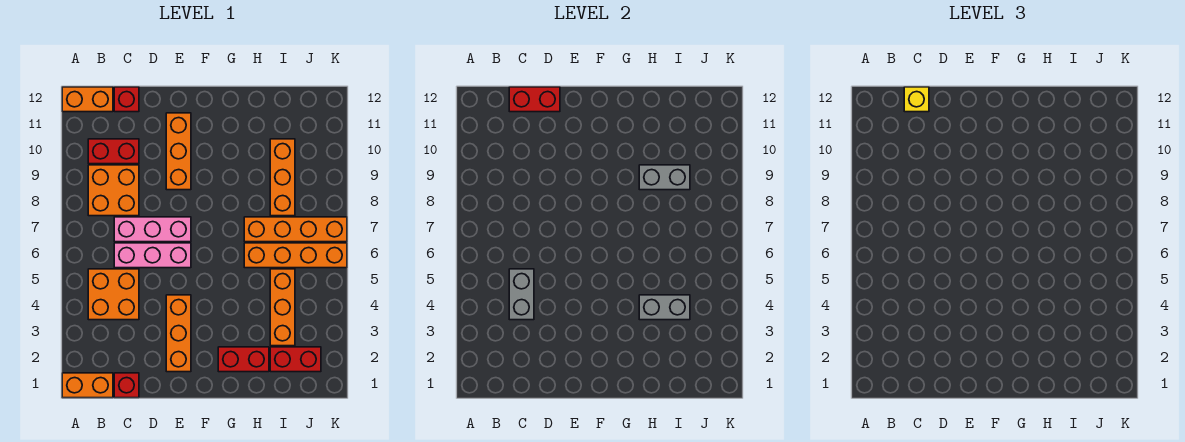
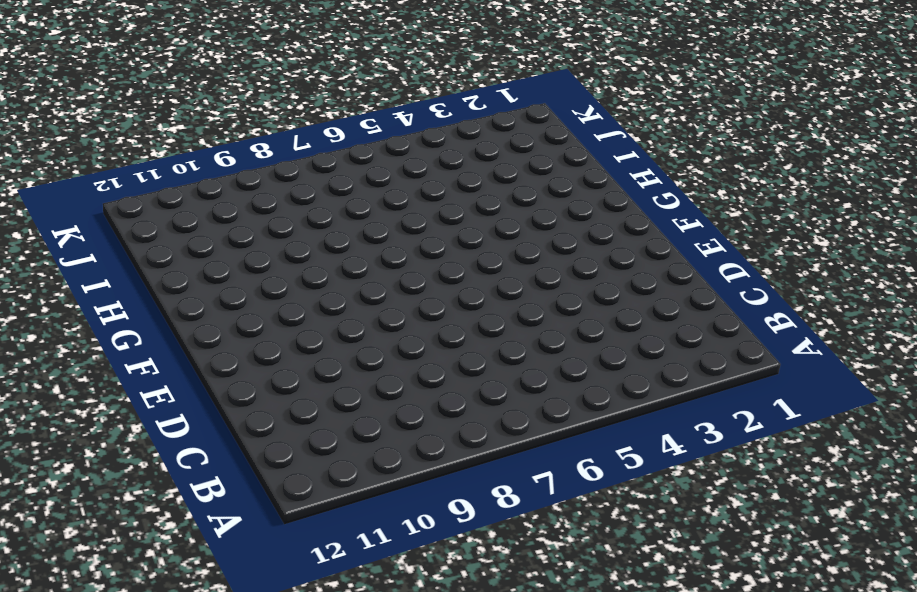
none -> orange 1x2 brick [62,373,113,398]
none -> orange 1x2 brick [62,87,113,112]
none -> orange 2x2 brick [88,269,139,320]

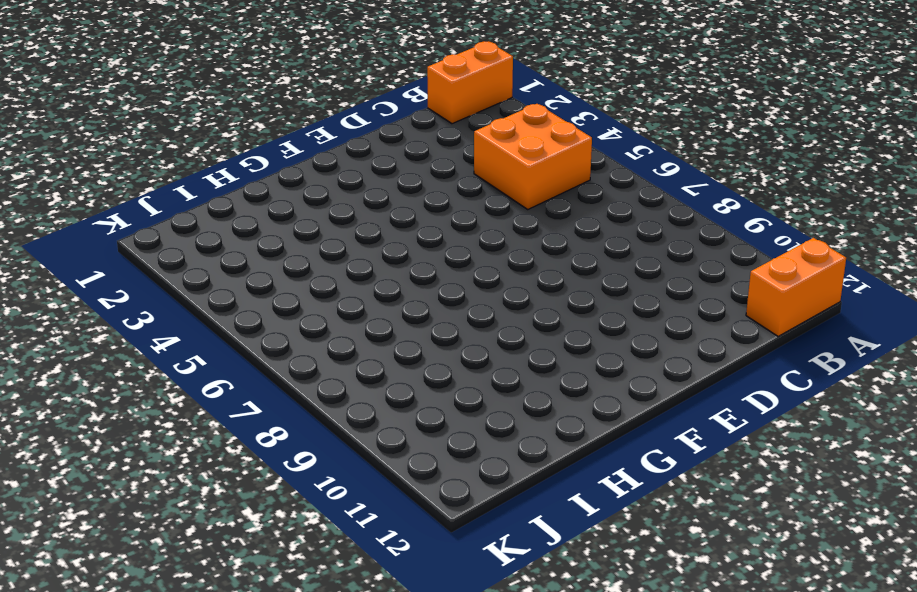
none -> orange 2x2 brick [88,165,139,216]
none -> red 1x2 brick [88,139,139,164]
none -> red 1x1 brick [114,373,139,398]

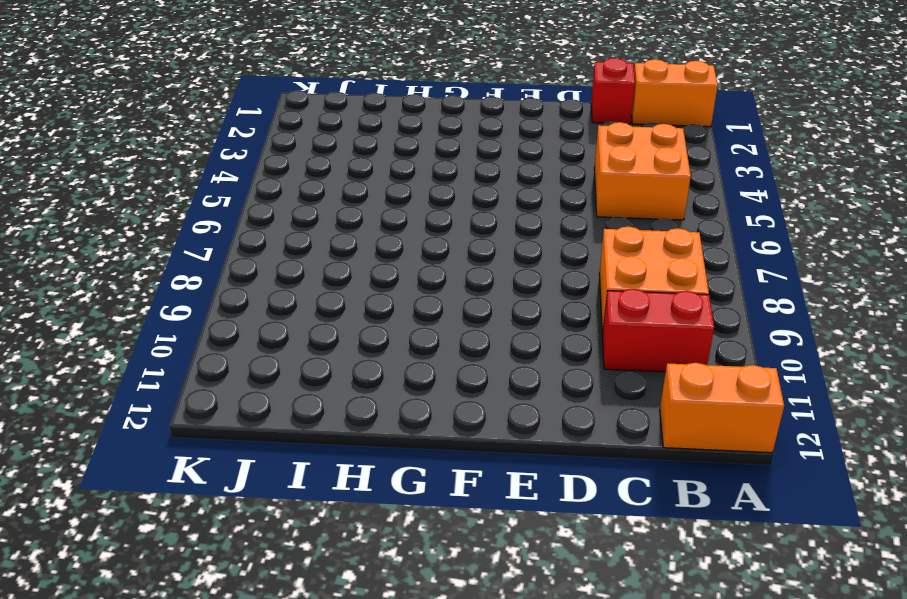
none -> pink 1x3 brick [114,243,191,268]
none -> pink 1x3 brick [114,217,191,242]
none -> red 1x1 brick [114,87,139,112]

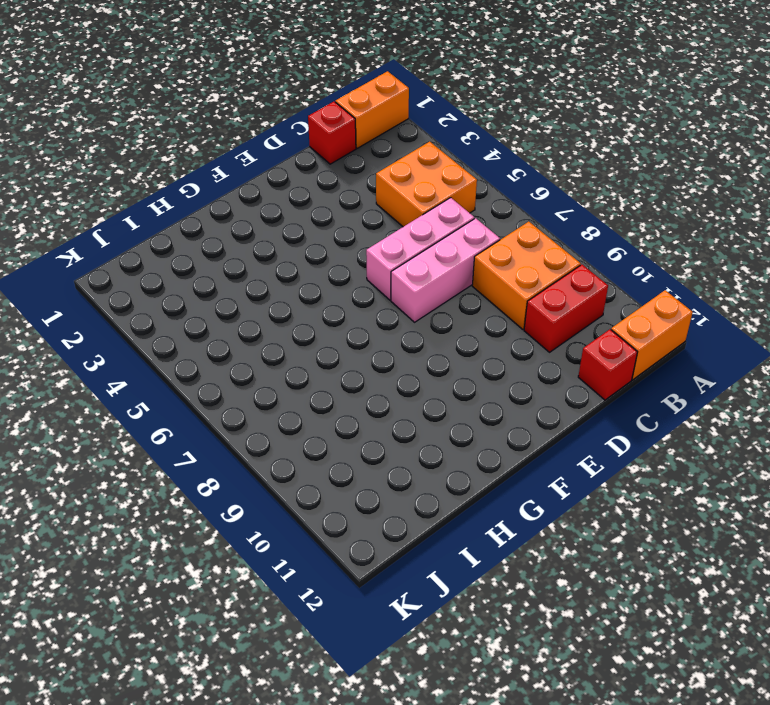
none -> orange 1x3 brick [166,295,191,372]
none -> orange 1x3 brick [166,113,191,190]
none -> red 1x2 brick [218,347,269,372]

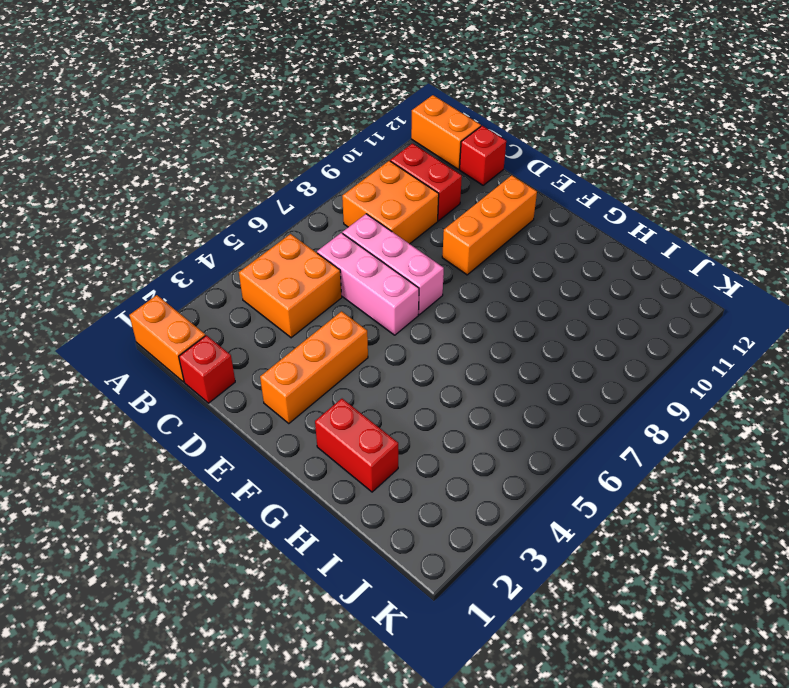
none -> orange 1x4 brick [244,243,347,268]
none -> orange 1x4 brick [244,217,347,242]
none -> red 1x2 brick [270,347,321,372]

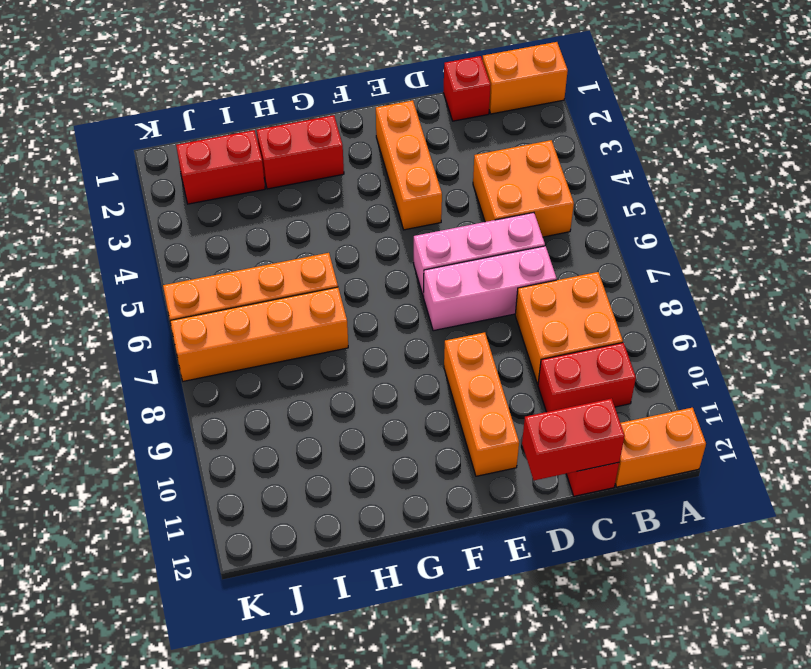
none -> orange 1x3 brick [270,269,295,346]
none -> orange 1x3 brick [270,139,295,216]
none -> grey 1x2 brick [509,269,534,320]

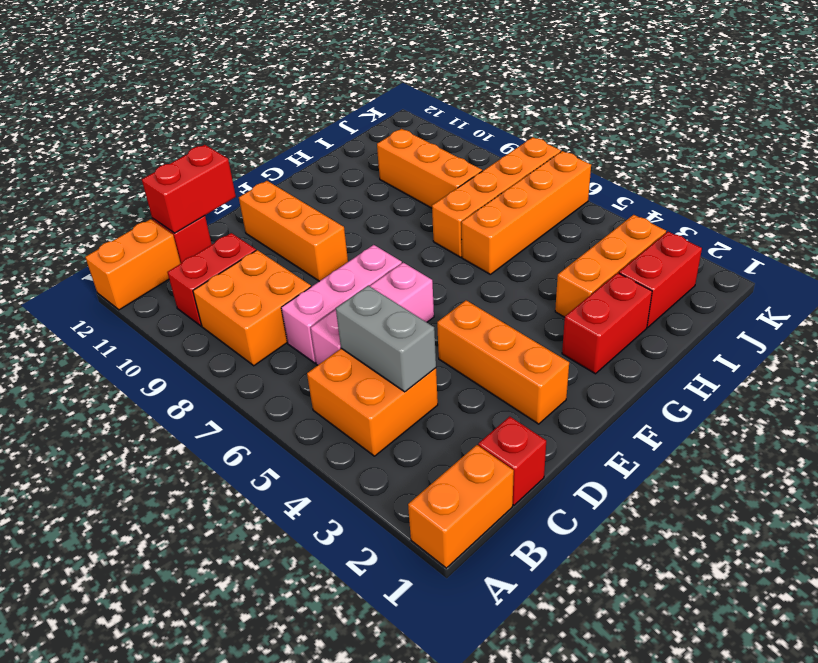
orange 1x3 brick [555,215,666,317] -> orange 1x3 brick turned to [270,269,295,346]
none -> grey 1x2 brick [639,295,690,320]
none -> grey 1x2 brick [639,165,690,190]
none -> yellow 1x1 brick [904,87,929,112]

